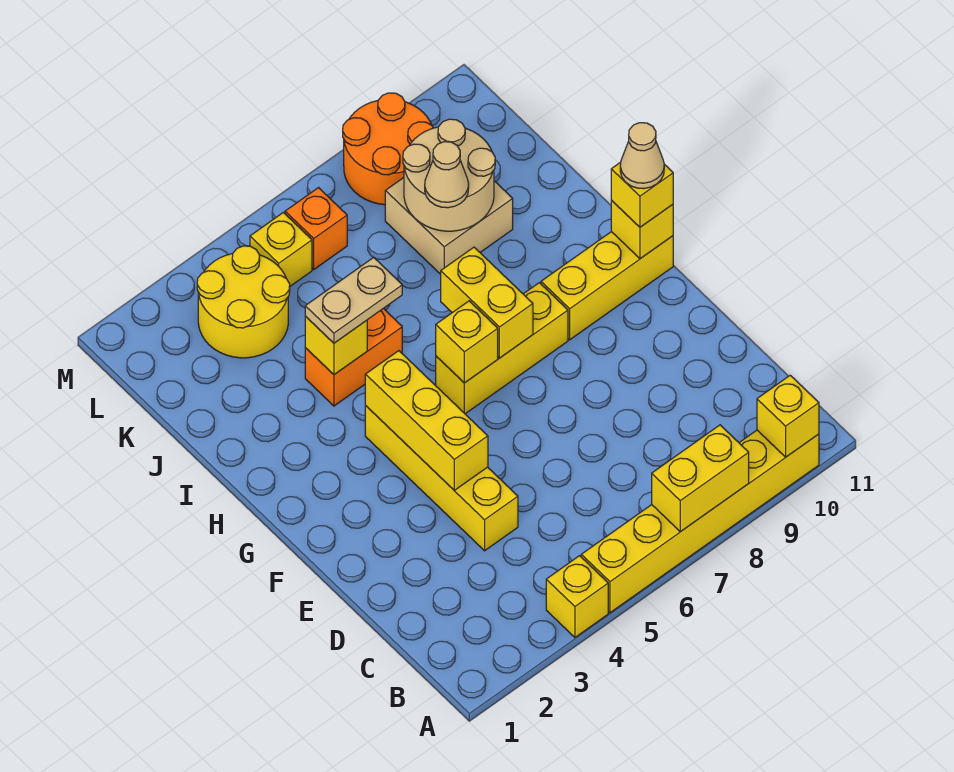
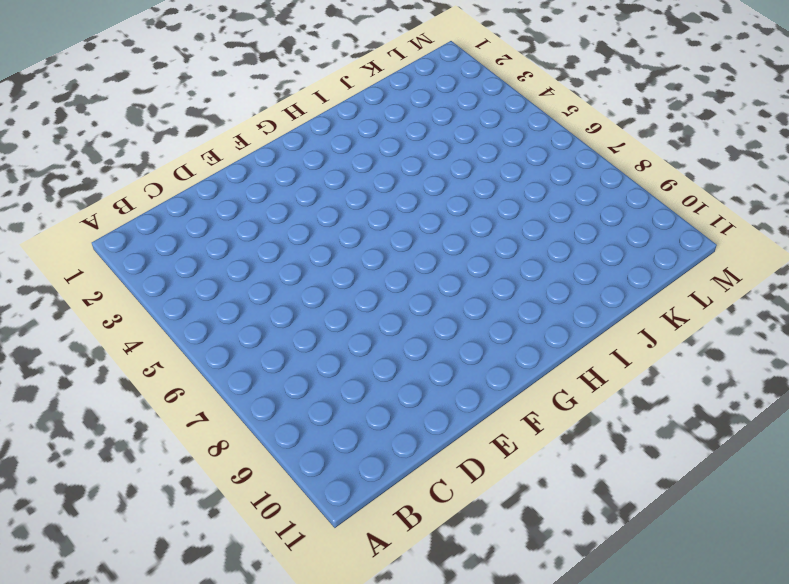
none -> yellow 1x1 brick [546,556,608,637]
none -> yellow 1x6 brick [581,430,819,613]
none -> yellow 1x4 brick [365,406,518,551]

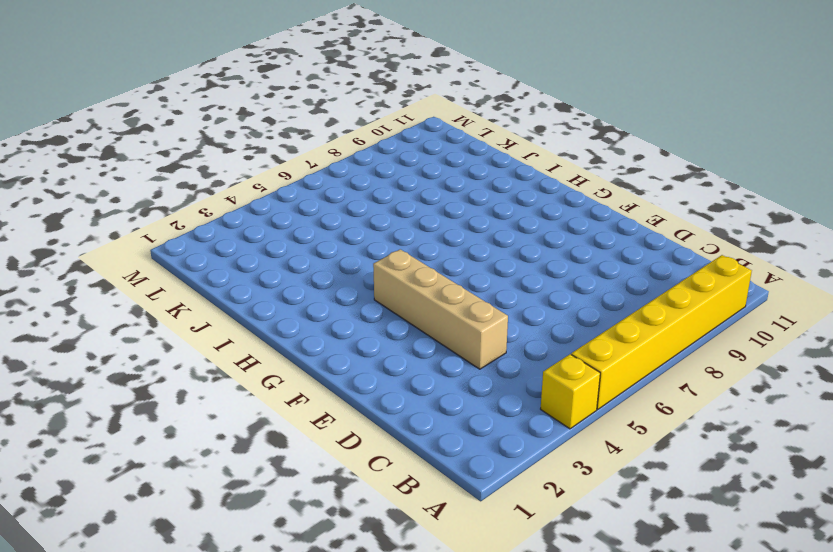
tan 1x4 brick [373,249,508,369] -> yellow 1x4 brick [365,406,518,551]
none -> yellow 1x3 brick [436,283,568,414]
none -> yellow 1x3 brick [541,232,673,340]
none -> orange 1x2 brick [305,308,402,406]

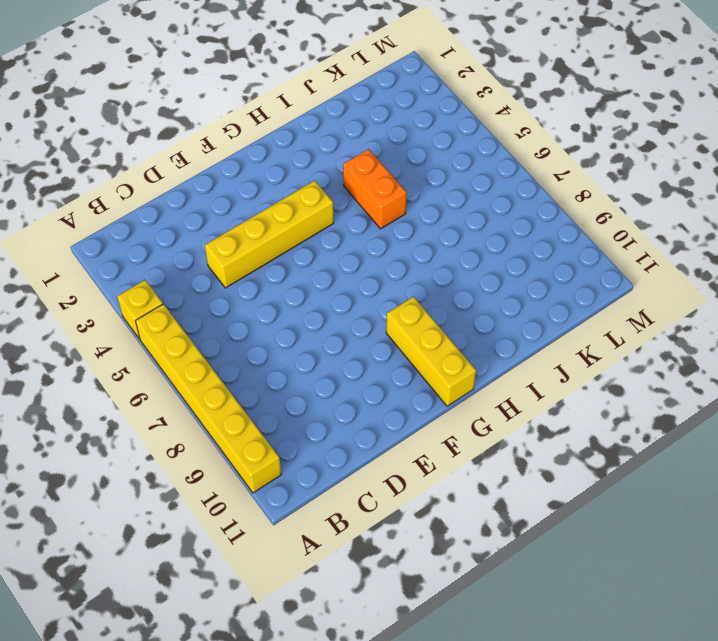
none -> yellow 1x3 brick [436,283,568,414]
none -> tan 2x2 brick [385,178,513,274]
none -> yellow 2x2 round brick [197,246,290,358]

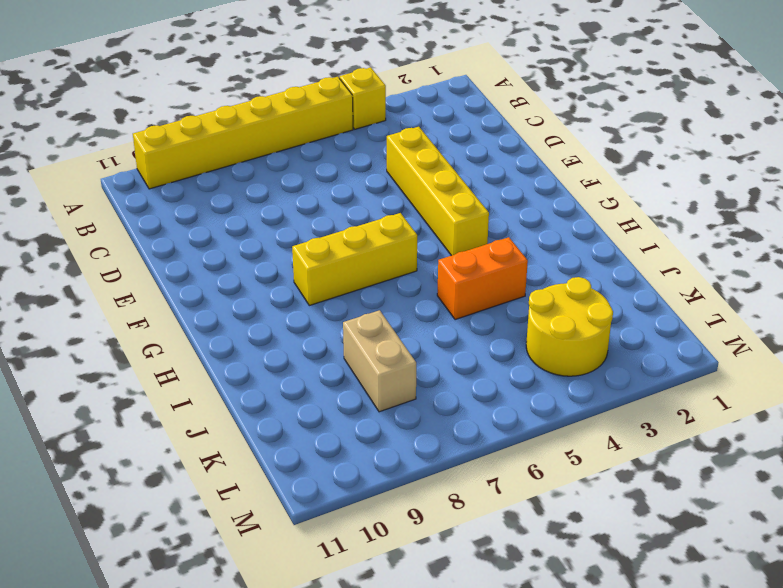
tan 1x2 brick [343,310,416,412] -> tan 2x2 brick [385,178,513,274]
none -> yellow 1x3 brick [541,232,673,340]
none -> yellow 1x1 brick [250,212,312,286]
none -> orange 1x1 brick [285,188,347,269]

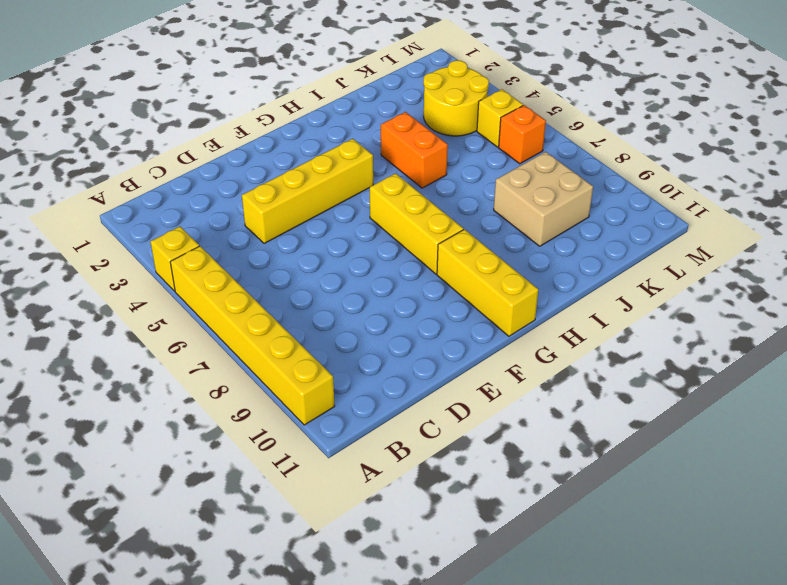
none -> orange 2x2 round brick [343,93,433,205]
none -> yellow 1x2 brick [652,425,749,532]
none -> yellow 1x1 brick [757,375,819,457]

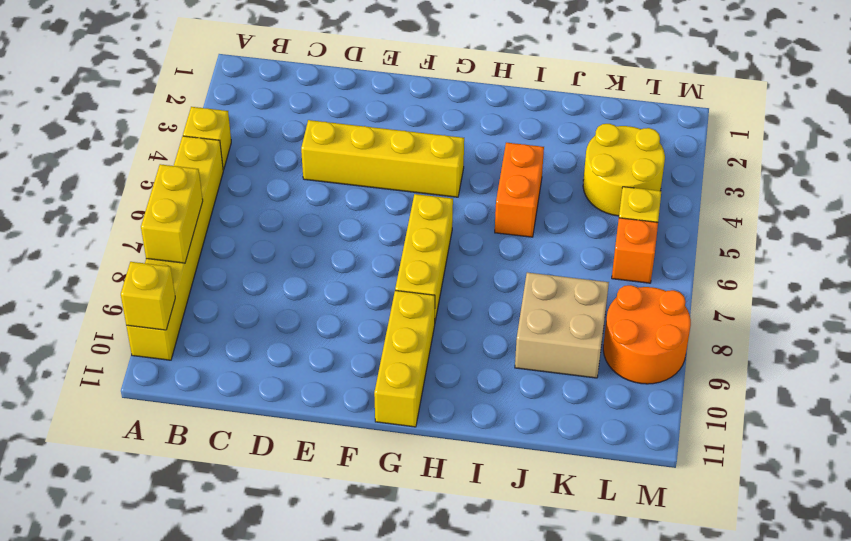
none -> yellow 1x3 brick [365,351,488,490]
none -> yellow 1x1 brick [436,301,498,383]
none -> yellow 1x2 brick [441,247,533,358]

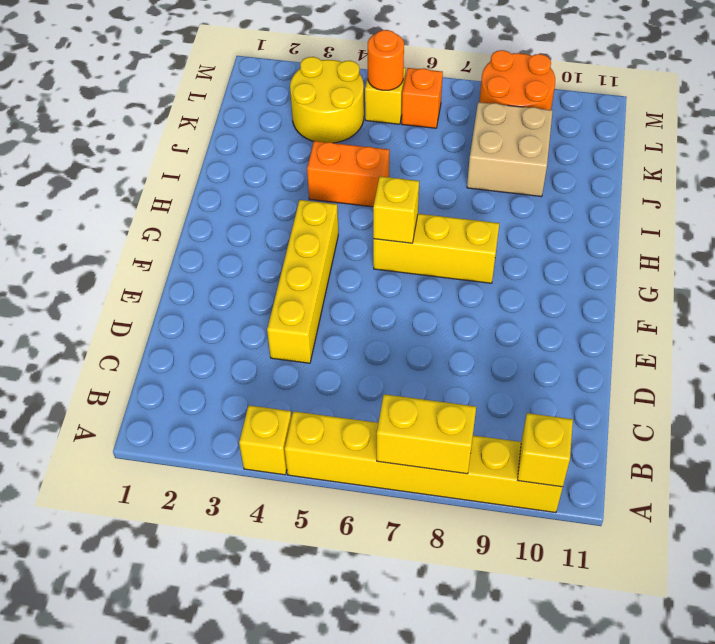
orange 1x1 round brick [368,30,404,90] -> none
none -> yellow 1x3 brick [541,232,673,340]
none -> yellow 1x3 brick [365,351,488,490]
none -> yellow 1x2 brick [441,247,533,358]

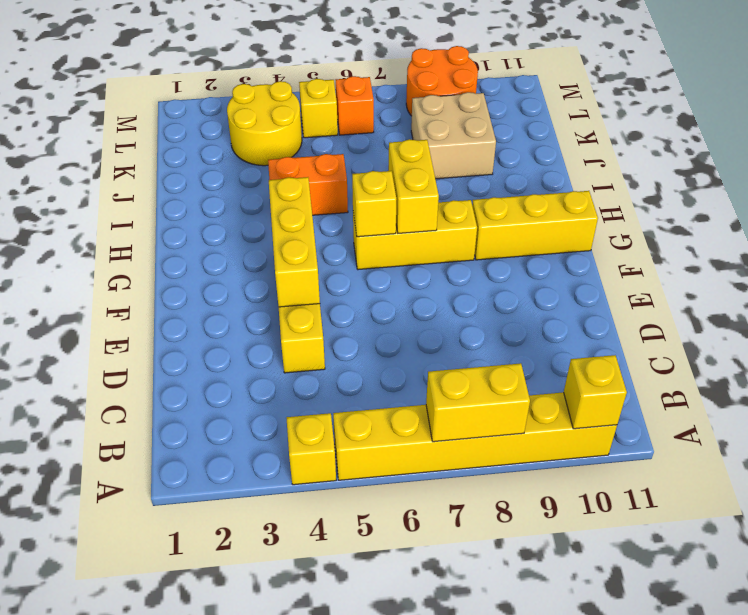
none -> yellow 1x1 brick [611,200,673,259]
none -> yellow 1x1 brick [305,316,367,375]
none -> tan 2x2 round brick [403,119,495,231]

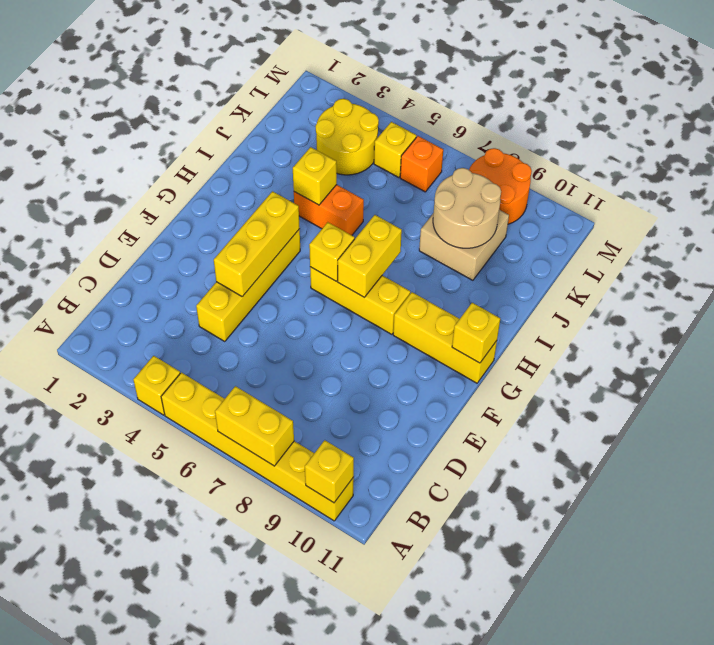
none -> yellow 1x1 brick [611,162,673,227]
none -> tan 1x2 plate [305,257,402,343]
none -> tan 1x1 cone [425,142,469,208]

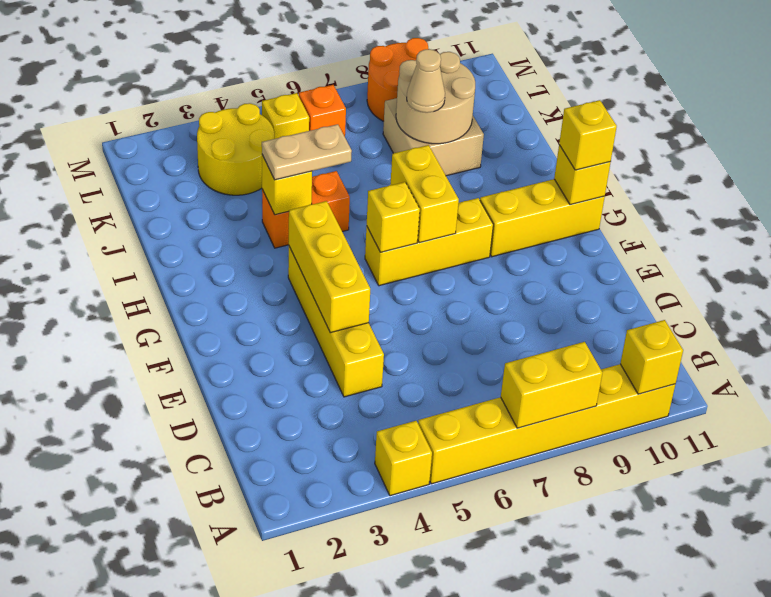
none -> tan 1x1 cone [620,123,664,189]

